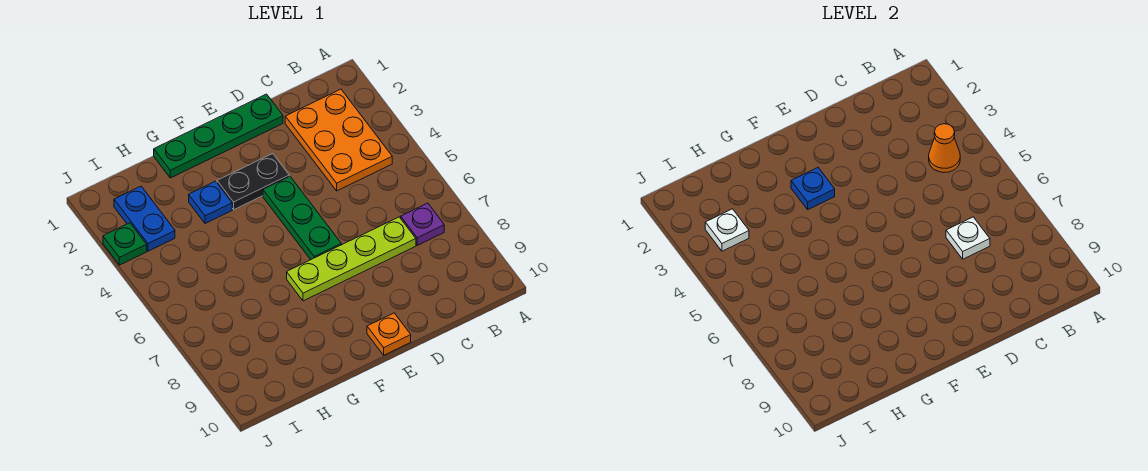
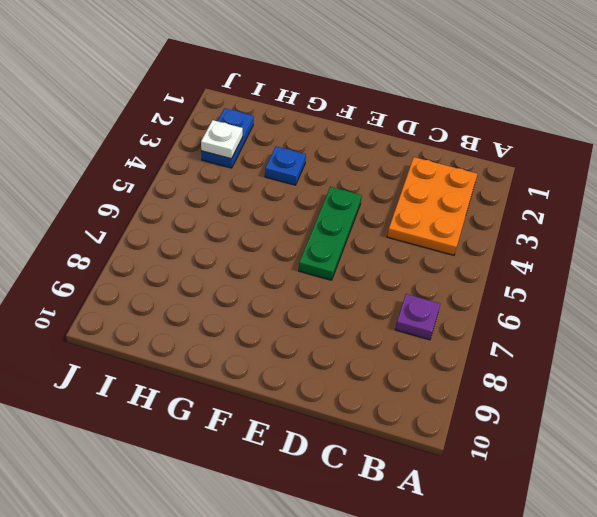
none -> lime 1x4 plate [287,217,416,301]
none -> green 1x4 plate [154,94,283,178]
none -> black 1x2 plate [217,154,289,209]

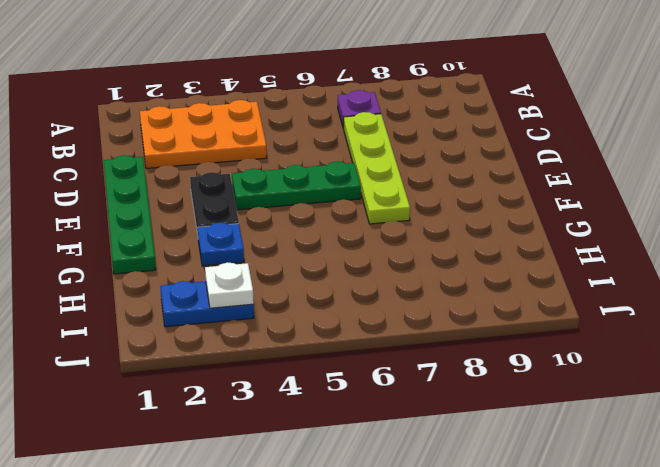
none -> orange 1x1 plate [367,313,411,355]
none -> green 1x1 plate [103,223,147,265]
none -> orange 1x1 cone [929,124,960,172]

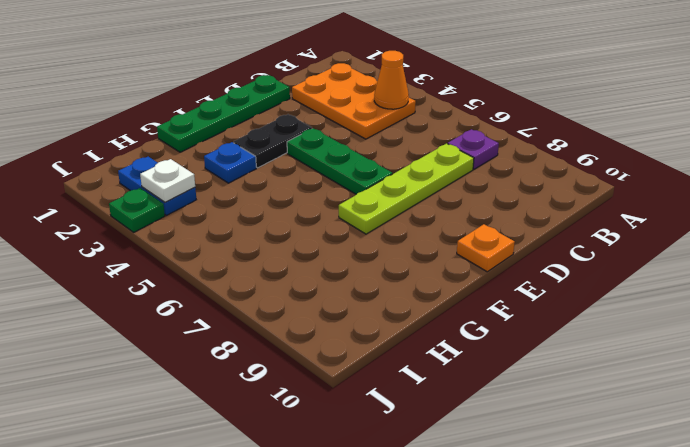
none -> white 1x1 plate [946,217,990,259]
none -> blue 1x1 plate [791,168,835,209]

